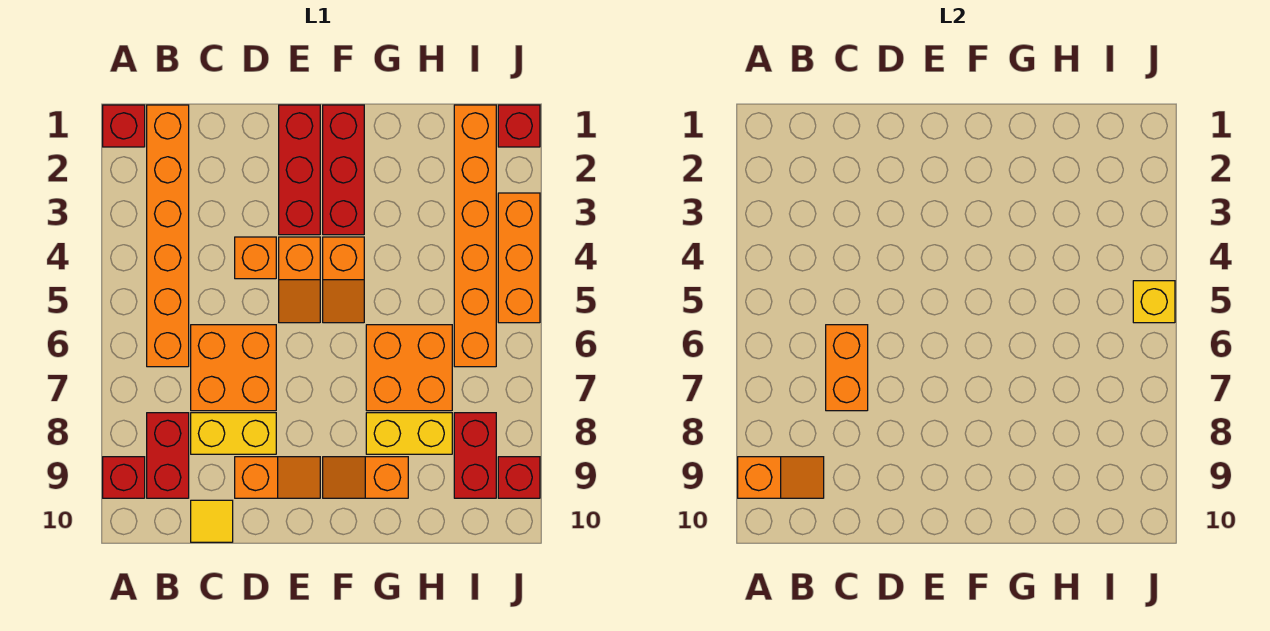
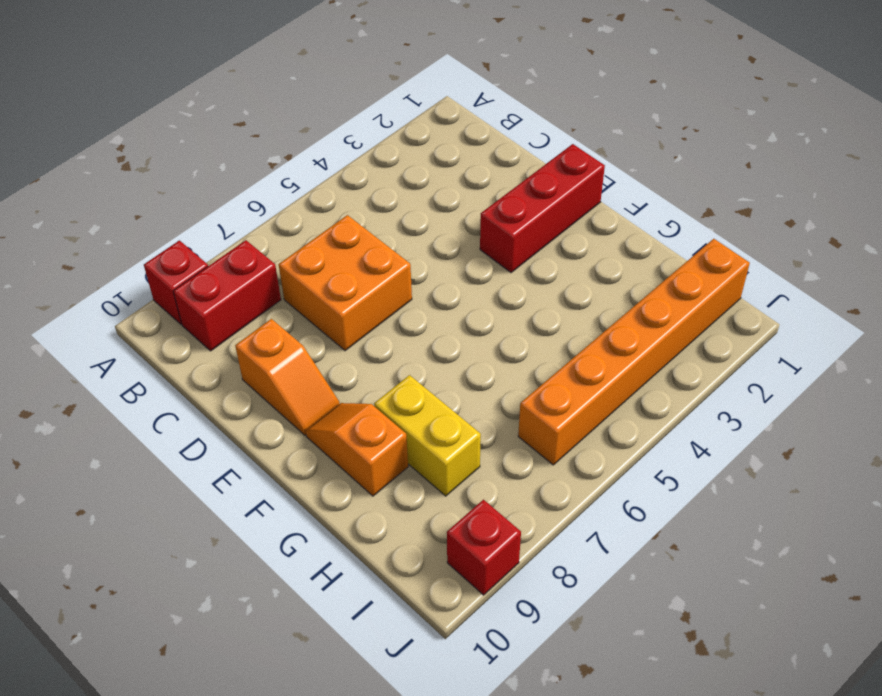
none -> red 1x1 brick [103,105,145,147]
none -> orange 1x6 brick [147,105,189,367]
none -> yellow 1x2 brick [191,413,276,454]

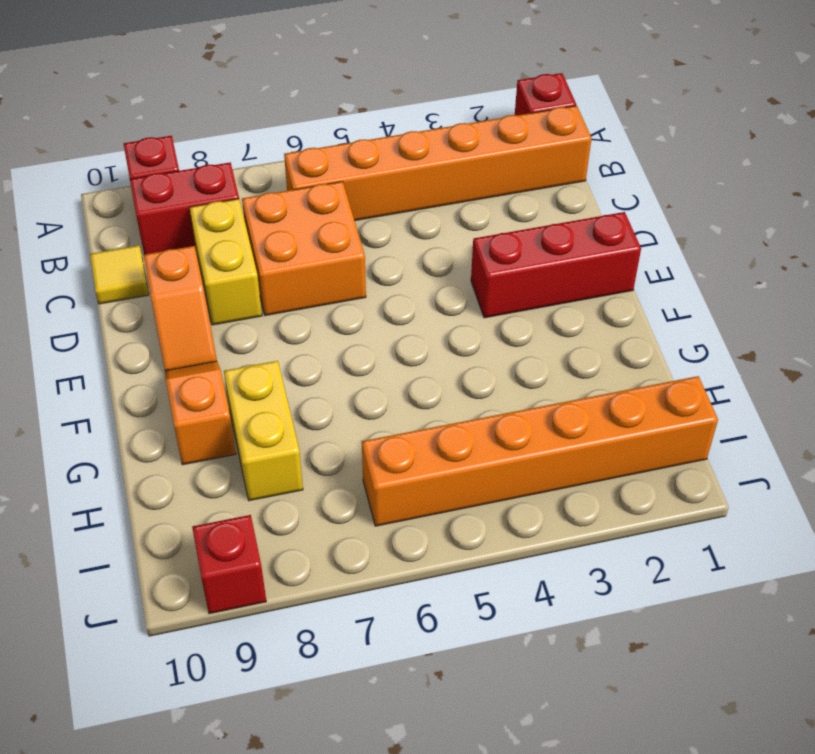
none -> orange 1x1 brick [235,237,276,279]
none -> orange 1x2 slope [279,237,320,323]
none -> red 1x3 brick [323,105,364,235]

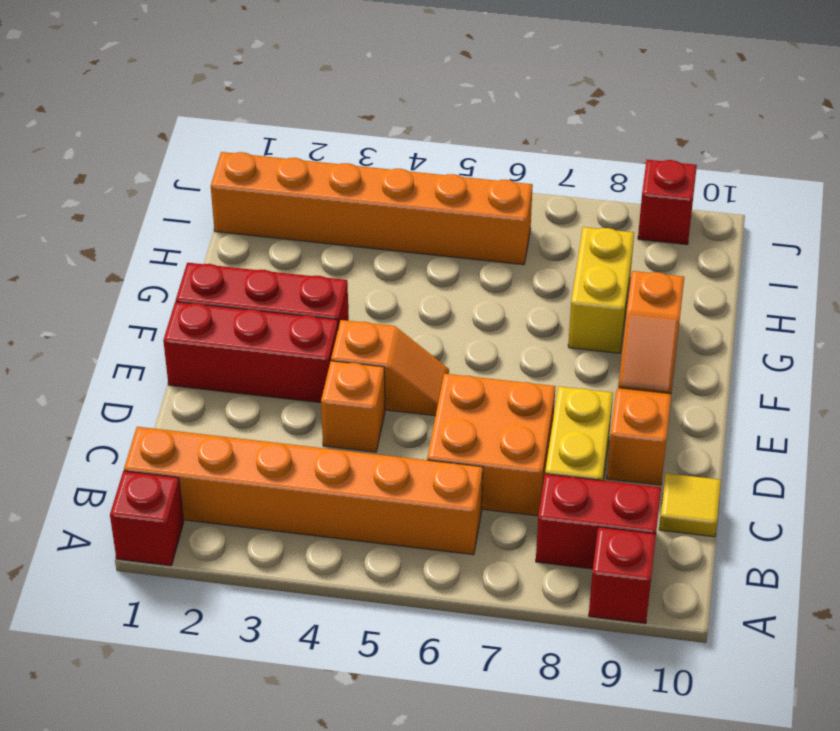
none -> orange 1x2 slope [323,237,364,323]
none -> orange 2x2 brick [366,325,452,411]
none -> red 1x2 brick [454,413,496,498]

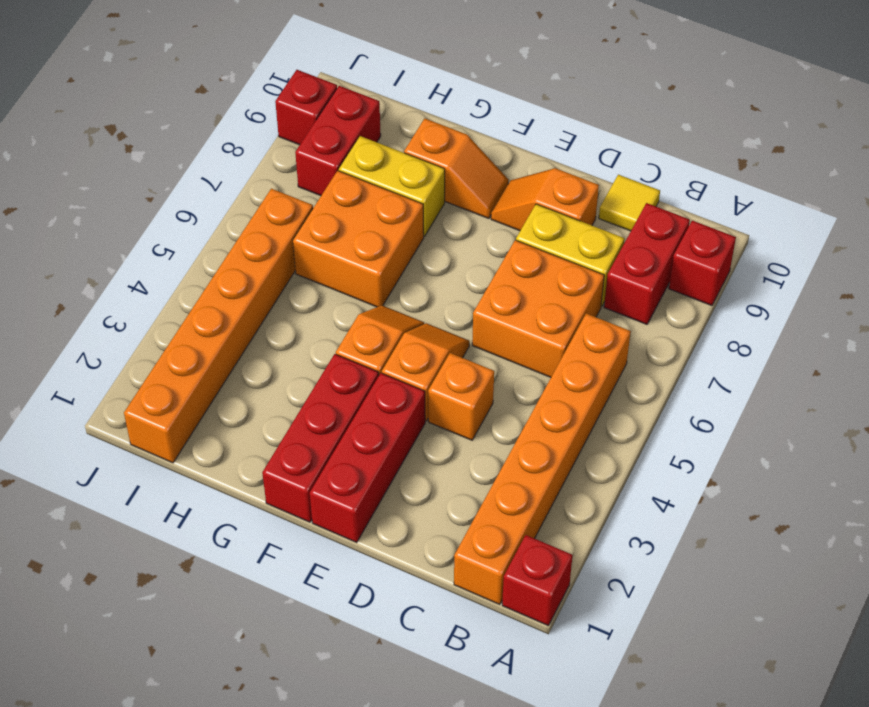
none -> red 1x1 brick [498,105,540,147]
none -> orange 1x3 brick [498,193,540,323]
none -> orange 1x2 slope [738,457,824,498]

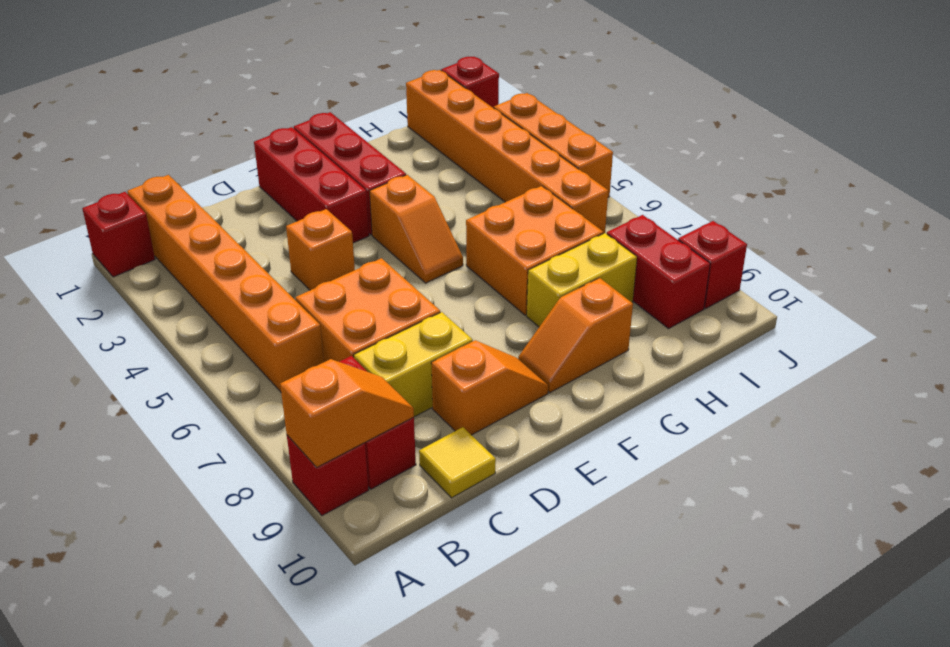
none -> orange 1x2 slope [279,237,320,323]
none -> orange 1x2 brick [826,325,868,411]
none -> yellow 1x1 brick [1133,281,1175,323]

